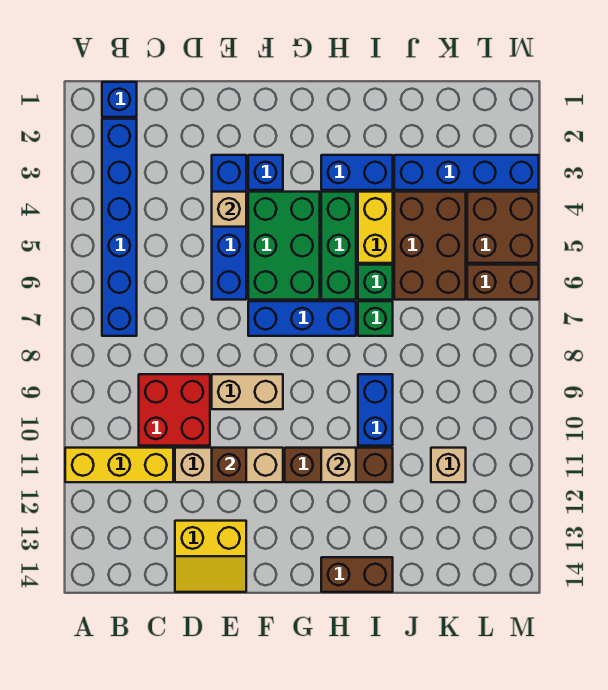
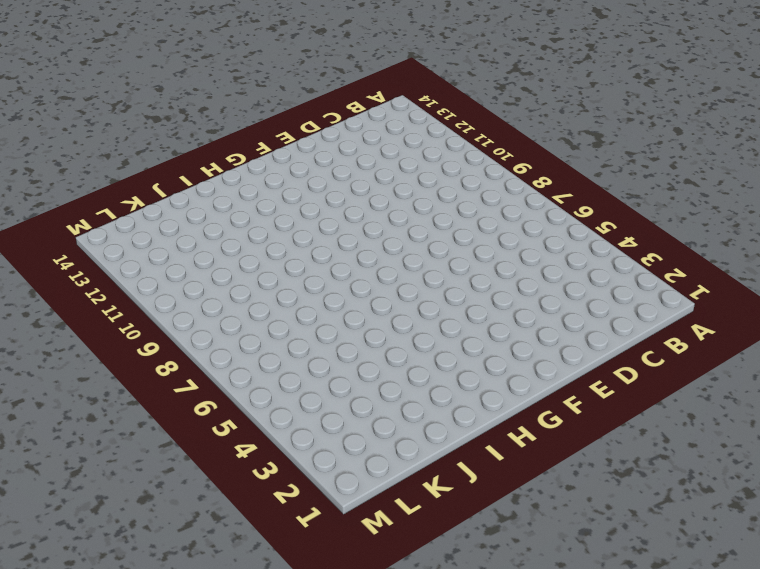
none -> yellow 1x3 brick [65,448,173,482]
none -> blue 1x1 brick [102,82,137,117]
none -> blue 1x6 brick [102,119,137,336]

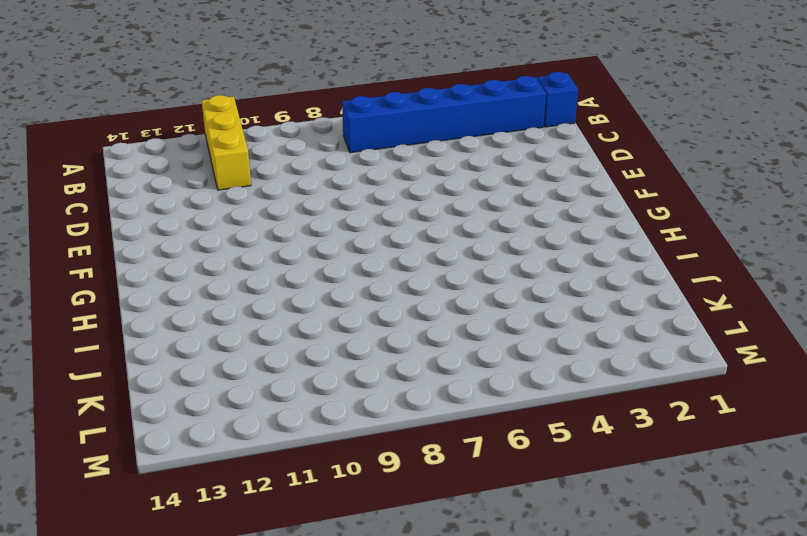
none -> red 2x2 brick [139,374,210,446]
none -> tan 1x3 brick [175,448,283,482]
none -> yellow 2x2 slope [175,521,246,592]

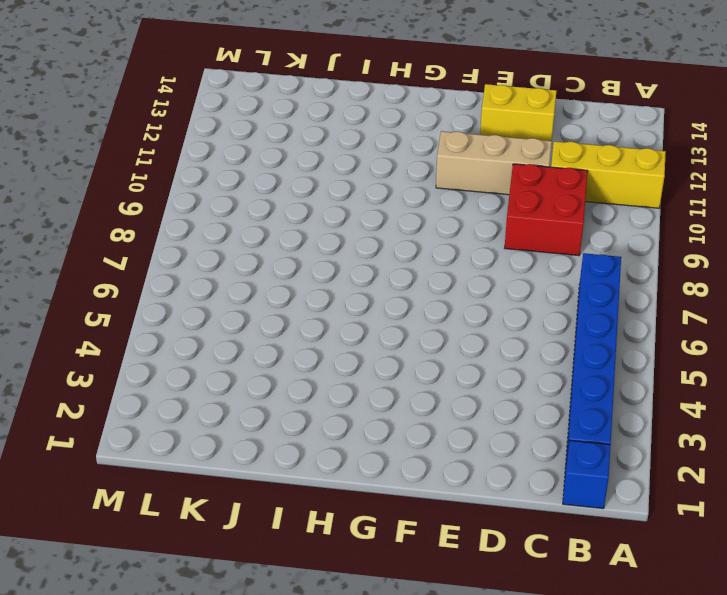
none -> blue 1x4 brick [212,155,246,300]
none -> tan 1x2 brick [212,374,283,409]
none -> blue 1x1 brick [248,155,283,190]

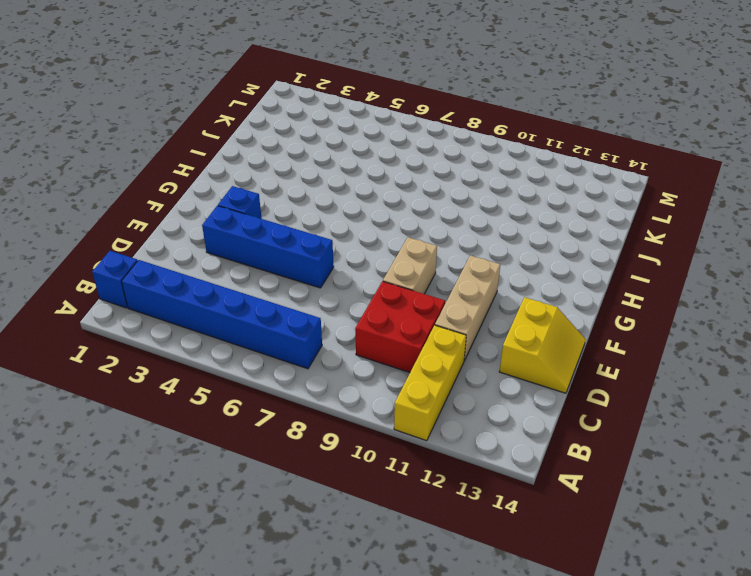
none -> green 2x3 brick [248,192,320,300]
none -> blue 1x3 brick [248,301,356,336]
none -> brown 1x3 brick [285,448,393,482]

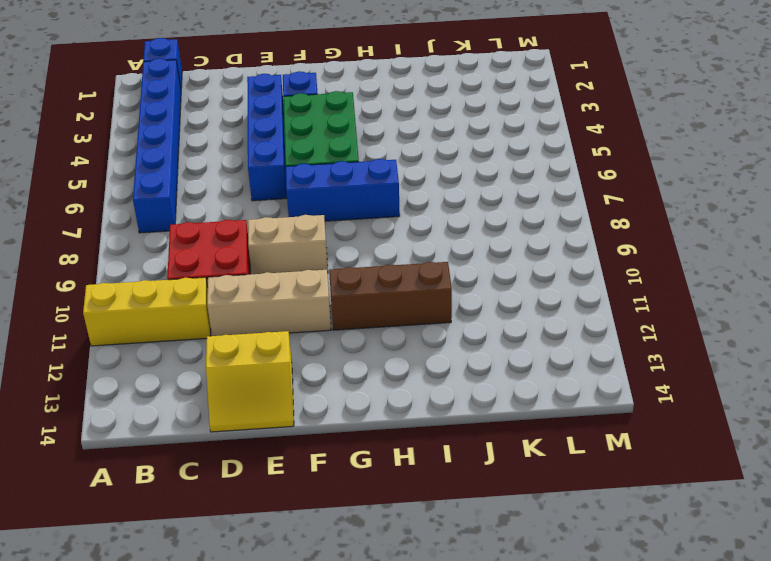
none -> blue 1x2 brick [321,155,393,190]
none -> green 1x3 brick [321,192,356,300]
none -> brown 1x2 brick [321,557,393,592]

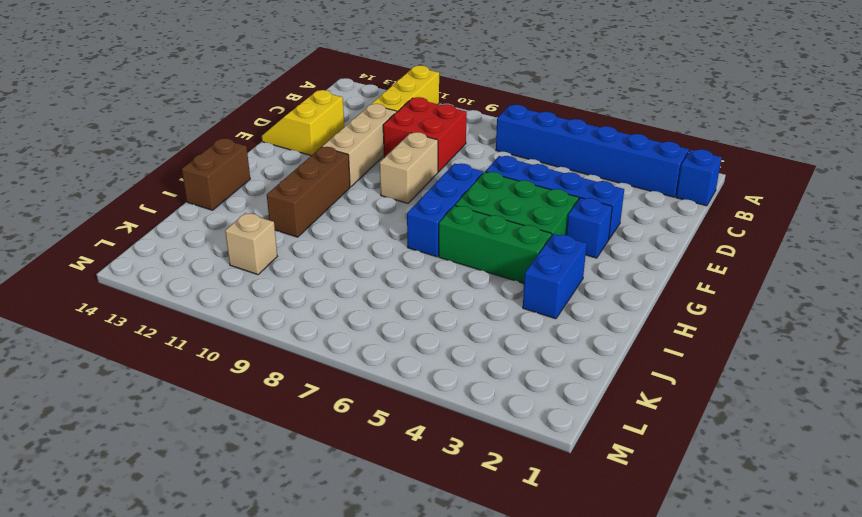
none -> yellow 1x2 brick [358,192,393,263]
none -> green 1x1 brick [358,265,393,300]
none -> green 1x1 brick [358,301,393,336]

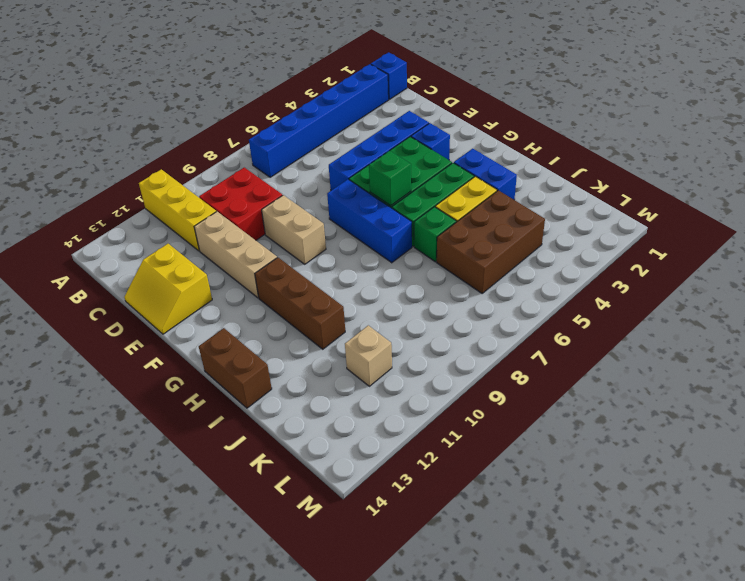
green 1x1 brick [369,151,411,206] -> green 1x1 brick moved to [358,301,393,336]
none -> blue 1x2 brick [358,374,393,446]
none -> blue 1x4 brick [394,155,539,190]
none -> brown 2x2 brick [467,192,539,263]

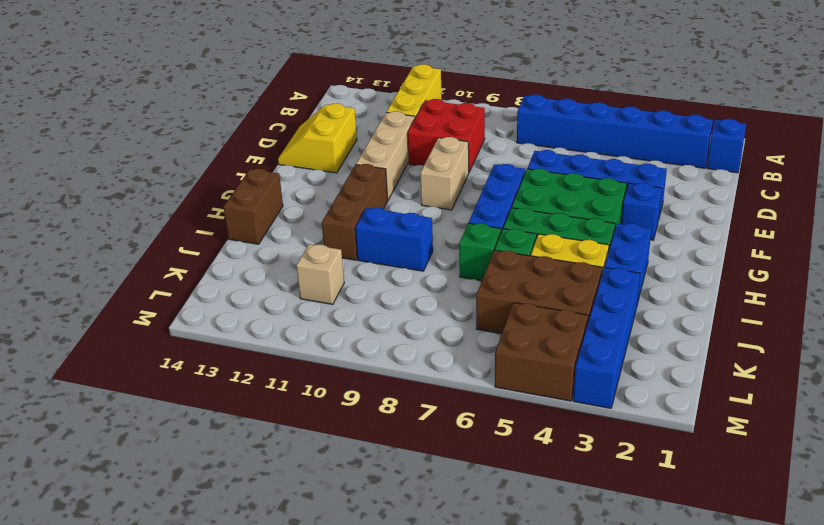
none -> brown 1x2 brick [467,265,539,300]
none -> tan 1x1 brick [212,192,246,227]
none -> brown 1x1 brick [212,448,246,482]

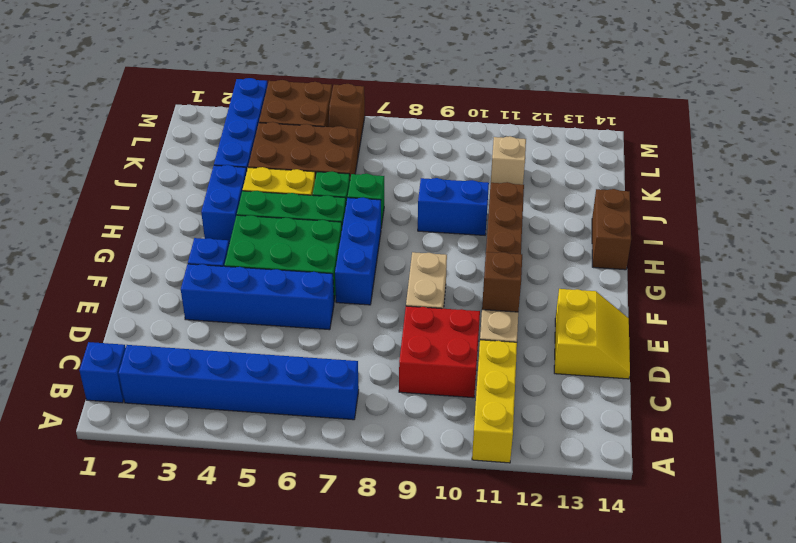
brown 1x2 slope [328,84,365,155] -> brown 1x2 brick [467,265,539,300]
none -> tan 1x1 brick [212,192,246,227]
none -> tan 1x1 brick [321,448,356,482]

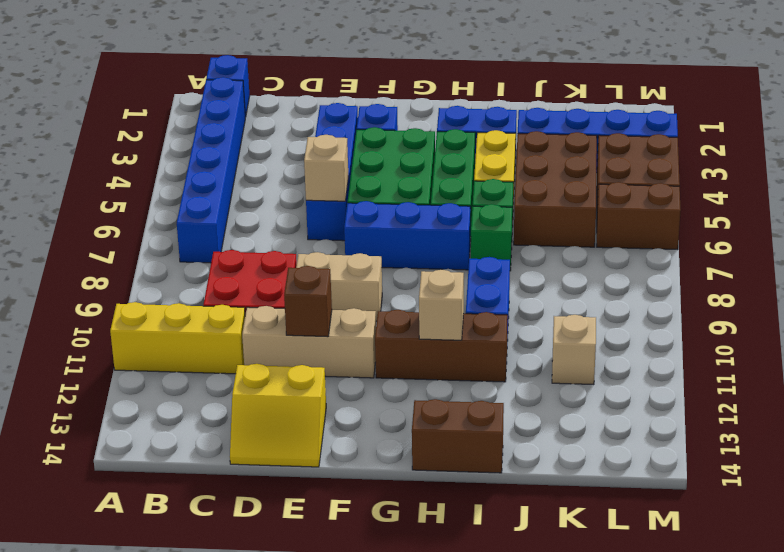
tan 1x1 brick [304,135,348,201] -> tan 1x1 brick moved to [212,192,246,227]

